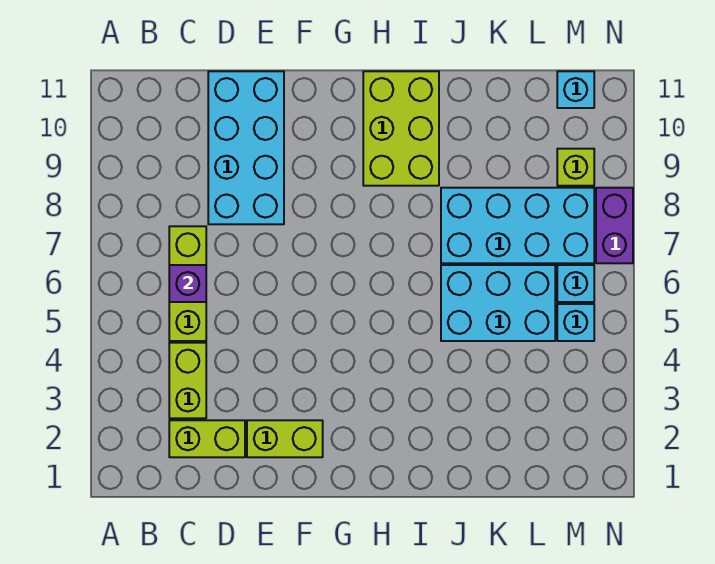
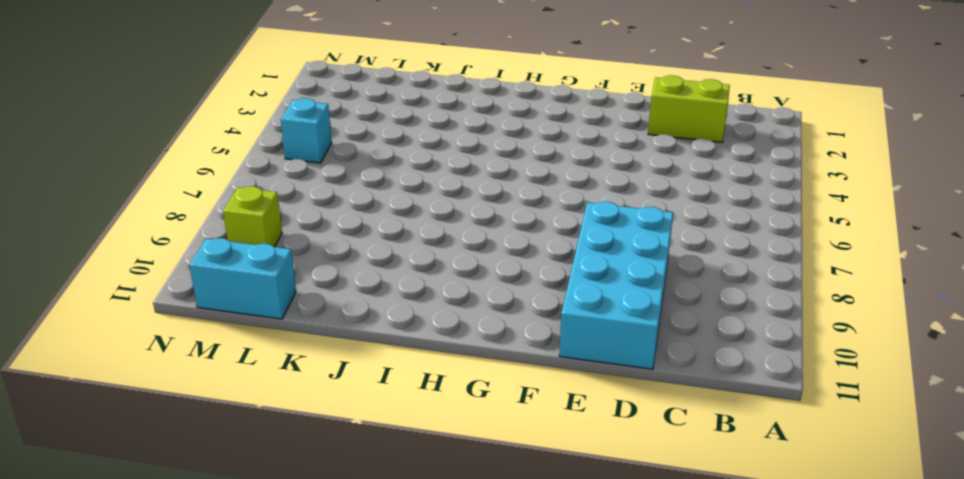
cyan 1x2 brick [189,238,296,319] -> cyan 1x1 brick [557,71,594,108]
none -> lime 1x2 brick [169,343,206,418]
none -> lime 1x3 brick [169,226,206,341]
none -> lime 1x2 brick [247,420,323,457]

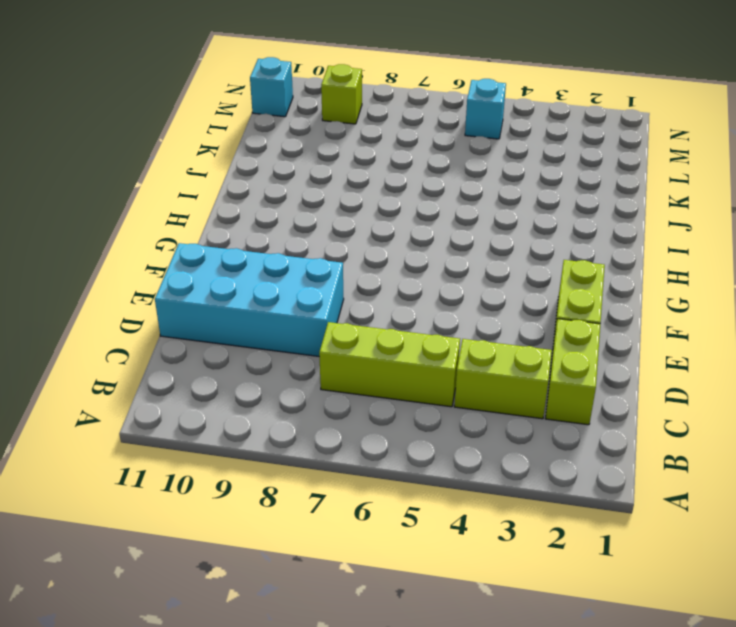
none -> lime 2x3 brick [363,71,439,186]
none -> cyan 2x3 brick [441,265,555,341]
none -> cyan 2x4 brick [441,188,594,263]

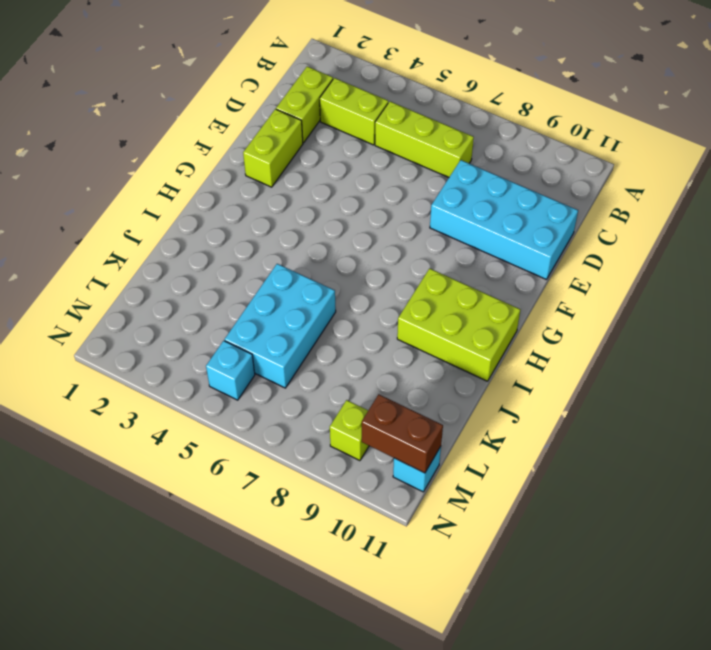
brown 1x2 brick [362,394,443,473] -> none
none -> cyan 2x4 brick [441,188,594,263]
none -> cyan 1x1 brick [557,265,594,302]
none -> purple 1x2 brick [596,188,633,263]

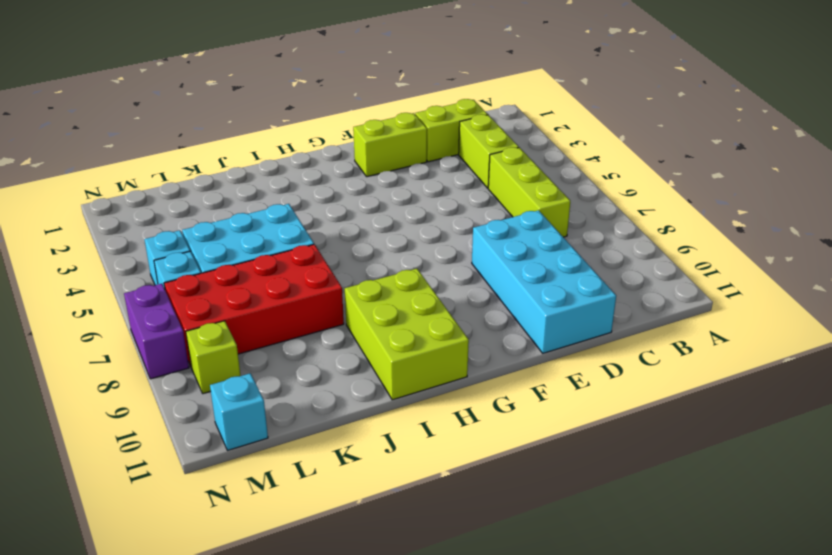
red 2x4 brick [164,244,344,366] -> cyan 2x4 brick [441,188,594,263]
none -> purple 1x1 brick [169,265,206,302]

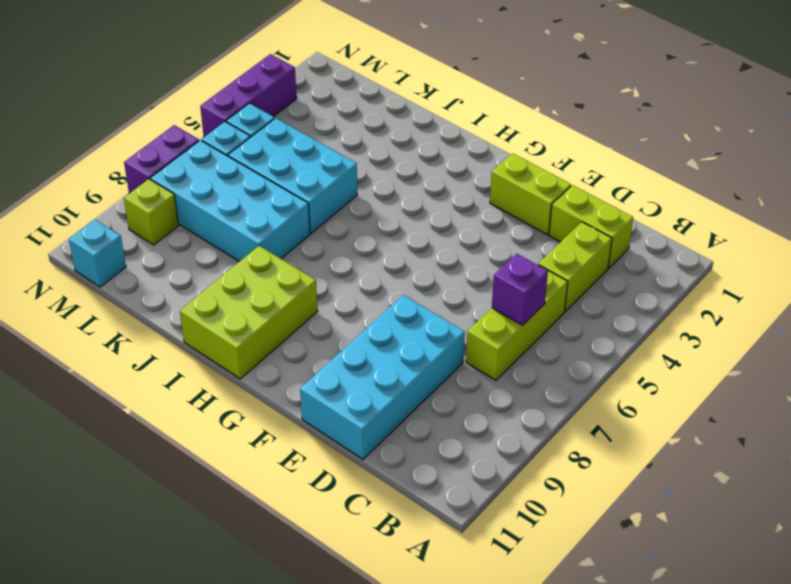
purple 1x3 brick [200,54,297,137] -> none

